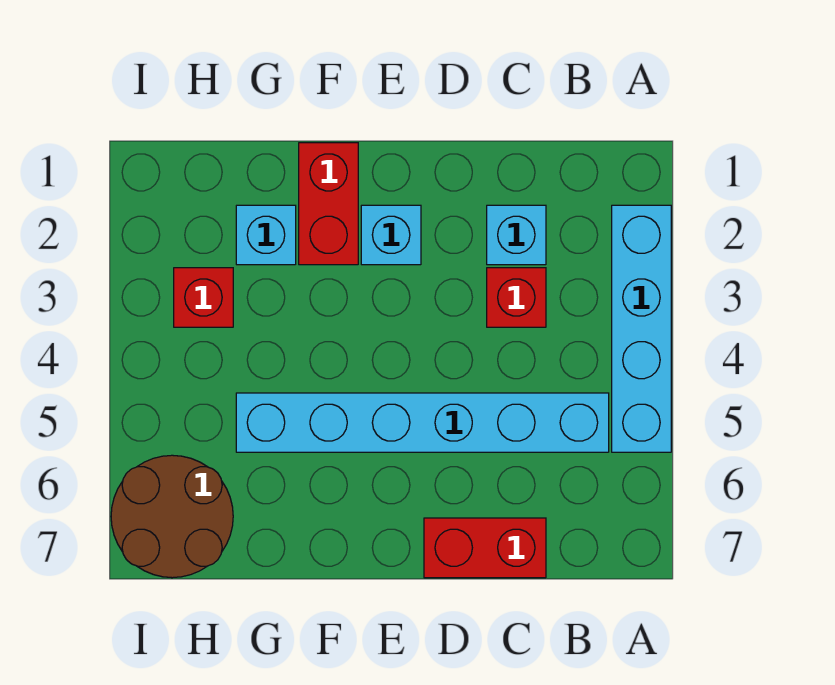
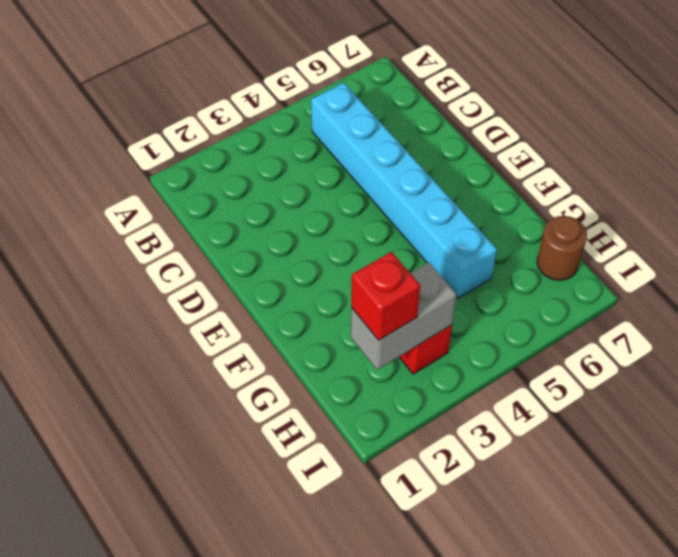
grey 1x2 brick [351,262,457,370] -> none
red 1x1 brick [351,252,420,340] -> red 1x1 brick moved to [487,268,546,327]
brown 1x1 round brick [537,216,587,280] -> brown 2x2 round brick [111,455,233,578]
none -> cyan 1x4 brick [612,205,671,452]
none -> cyan 1x1 brick [487,205,546,265]

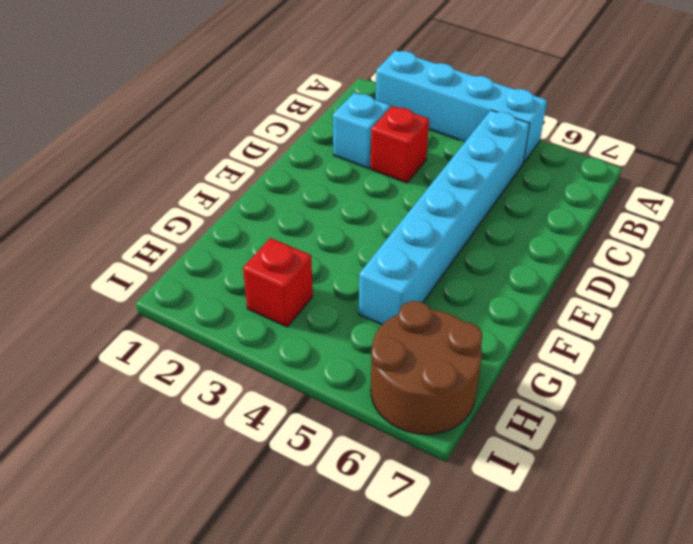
none -> red 1x2 brick [424,518,546,578]
none -> cyan 1x1 brick [361,205,421,265]

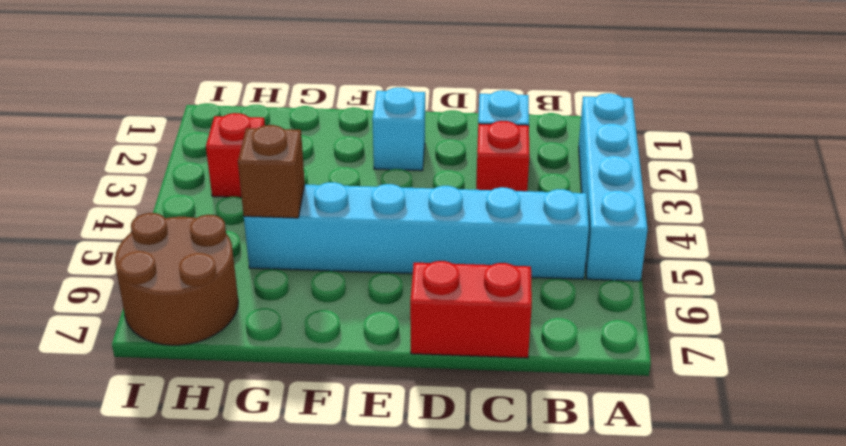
brown 1x1 brick [238,125,305,218] -> none
none -> red 1x2 brick [299,143,358,265]
none -> cyan 1x1 brick [236,205,296,265]

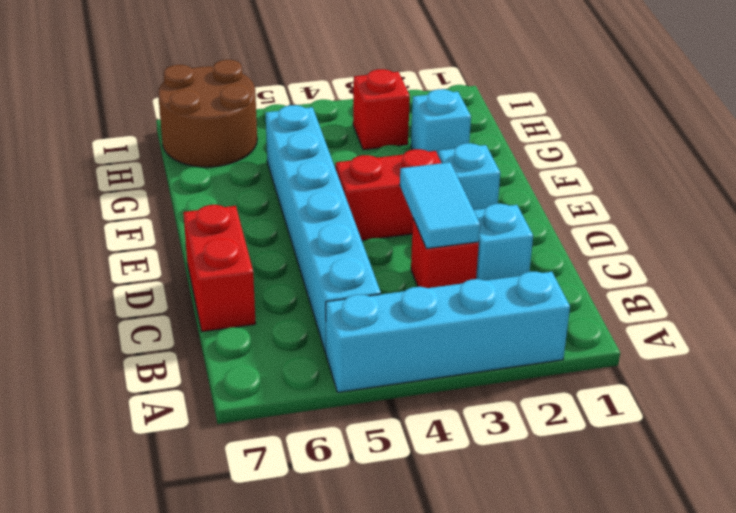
cyan 1x2 tile [400,162,480,249] -> none
red 1x2 brick [336,149,441,240] -> red 1x2 brick moved to [299,143,358,265]

